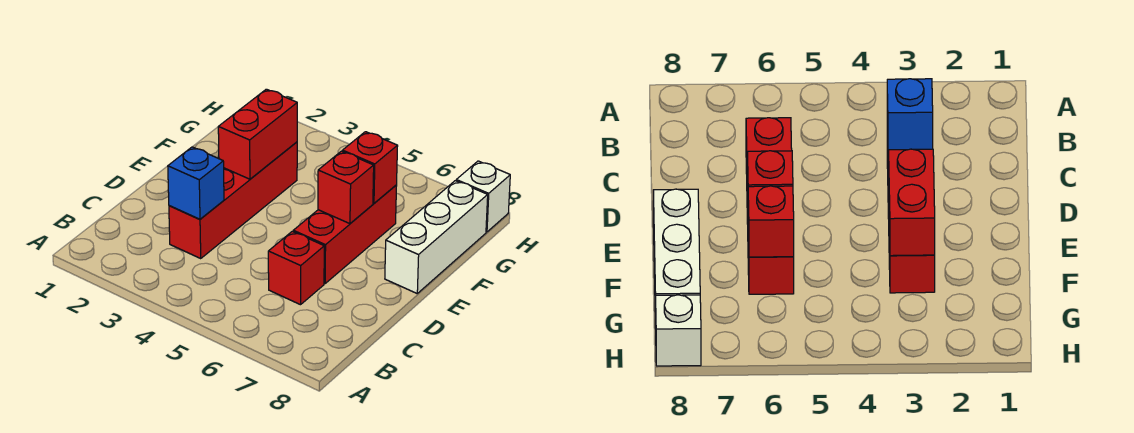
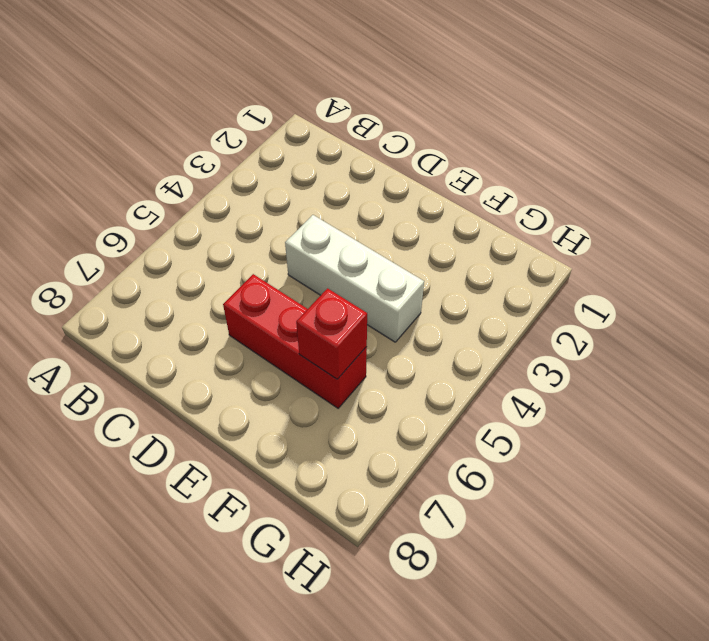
white 1x3 brick [285,215,424,342] -> white 1x3 brick moved to [385,181,488,293]
none -> red 1x4 brick [169,142,297,258]
none -> red 1x1 brick [268,231,324,305]

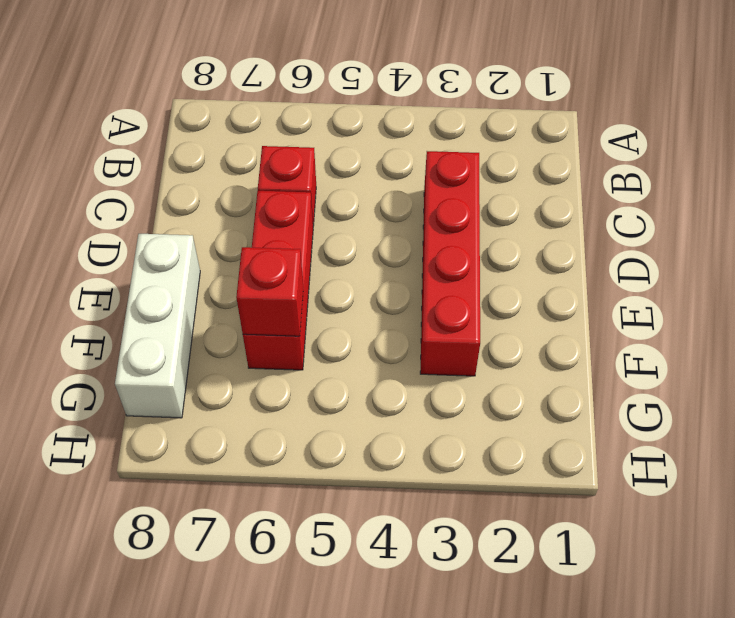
none -> white 1x1 brick [456,161,510,232]
none -> blue 1x1 brick [168,147,224,219]

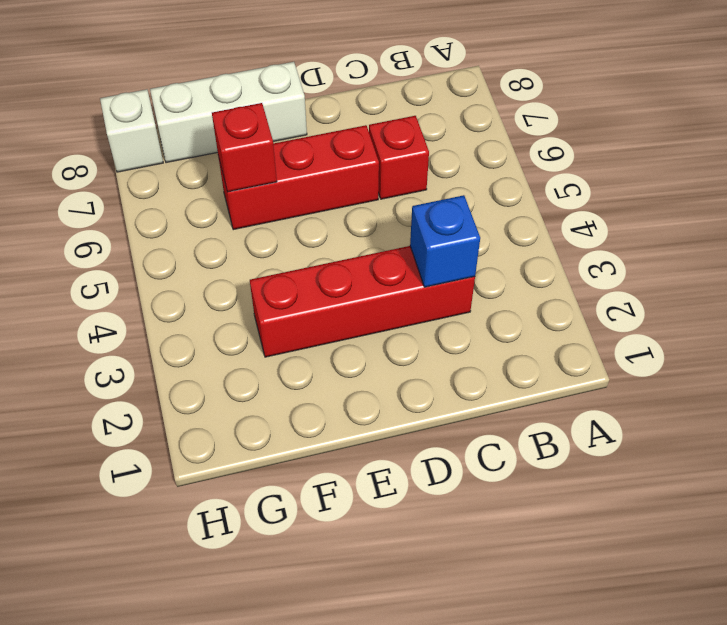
none -> red 1x2 brick [218,89,297,179]
none -> red 1x1 brick [318,151,374,224]

